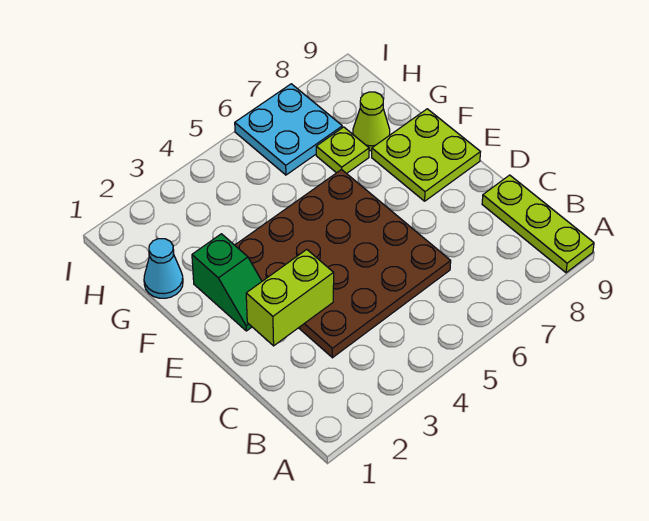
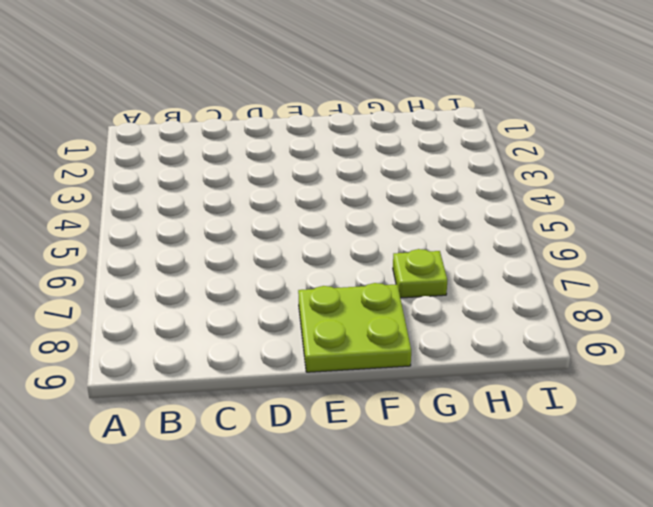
none -> lime 1x3 plate [482,175,594,273]
none -> brown 4x4 plate [235,169,451,358]

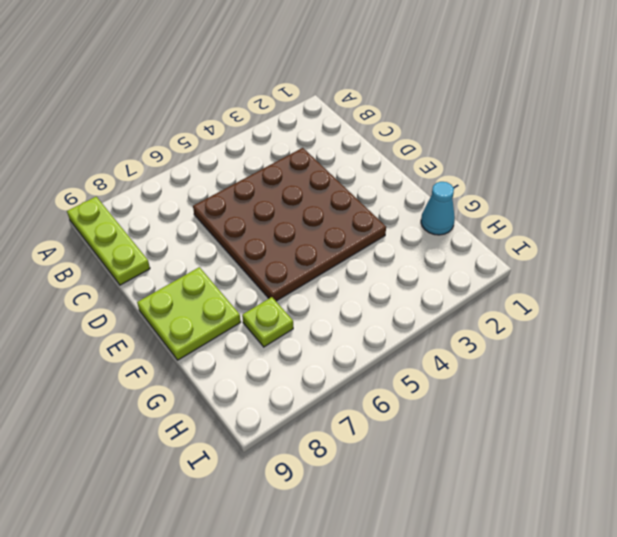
none -> green 1x2 slope [192,234,262,331]
none -> lime 1x1 cone [353,92,390,151]

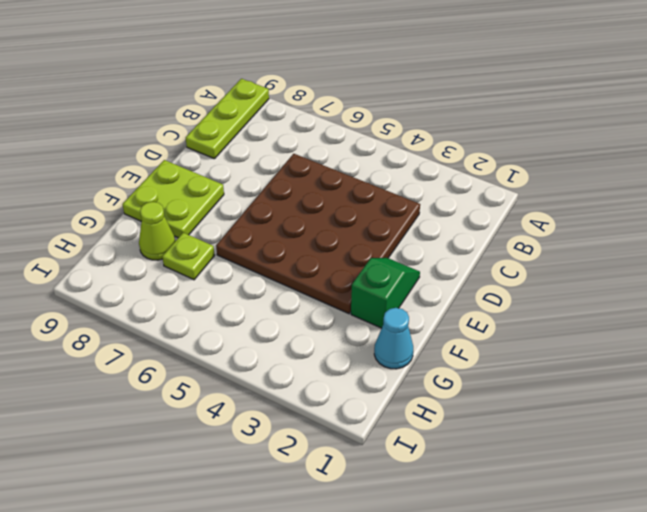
none -> cyan 2x2 plate [235,84,342,175]
none -> lime 1x2 brick [246,250,334,346]

